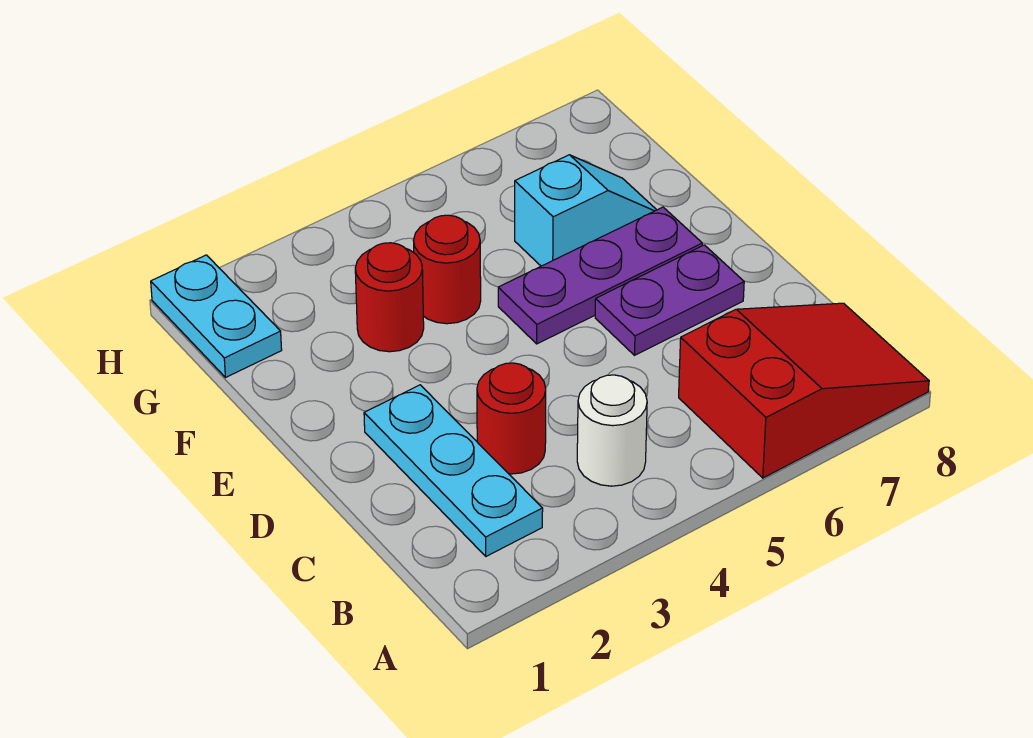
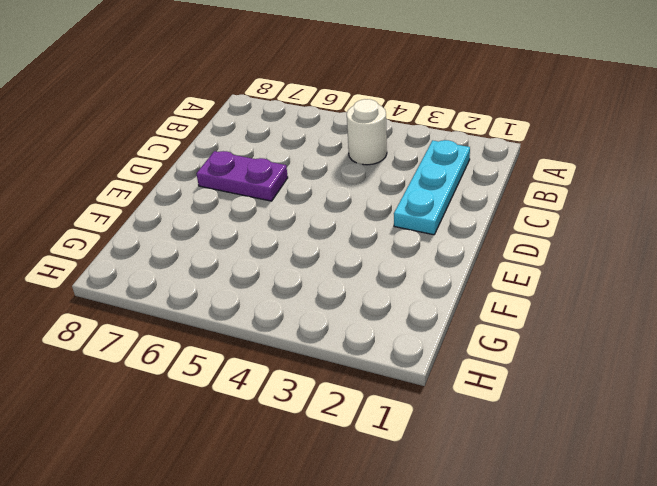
none -> red 2x3 slope [679,303,929,478]
none -> red 1x1 round brick [477,363,546,474]

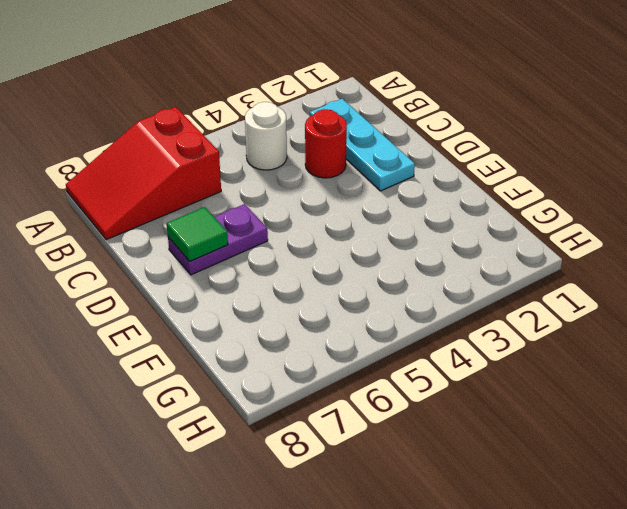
green 1x1 tile [167,207,228,261] -> none
none -> purple 1x3 plate [498,207,702,344]
none -> red 1x1 round brick [355,243,424,352]

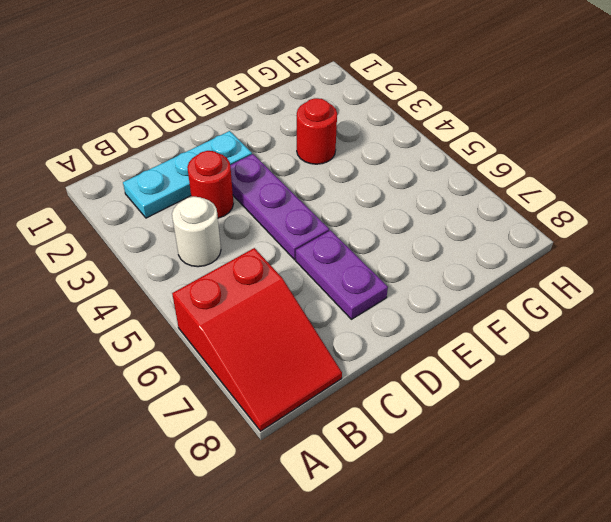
purple 1x3 plate [230,154,329,260] -> purple 1x3 plate moved to [498,207,702,344]
none -> red 1x1 round brick [413,215,481,324]
none -> cyan 1x2 slope [515,155,656,266]

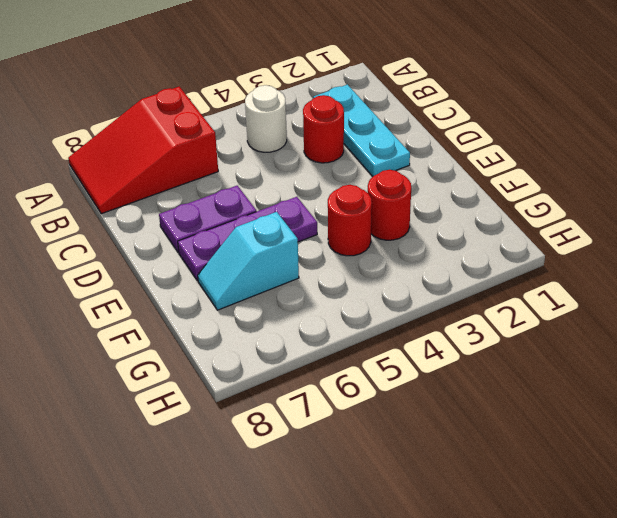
none -> cyan 1x2 plate [151,255,282,378]

